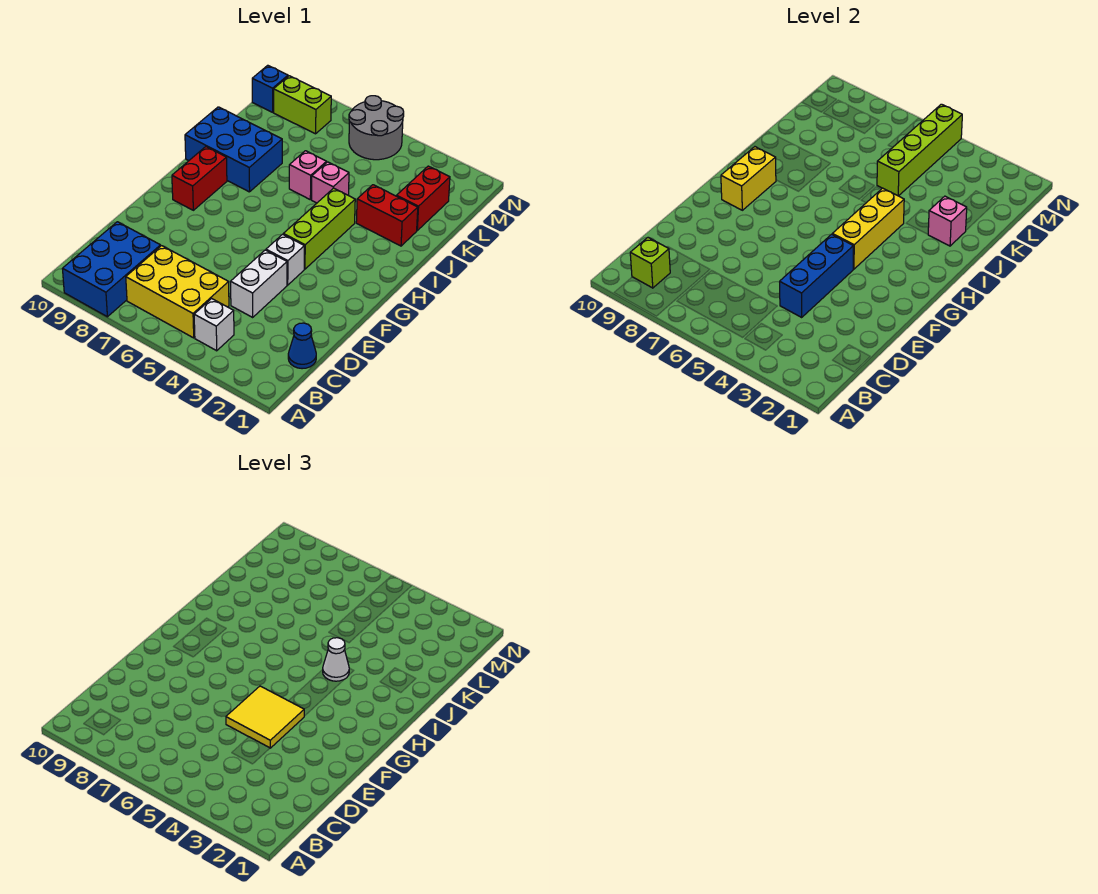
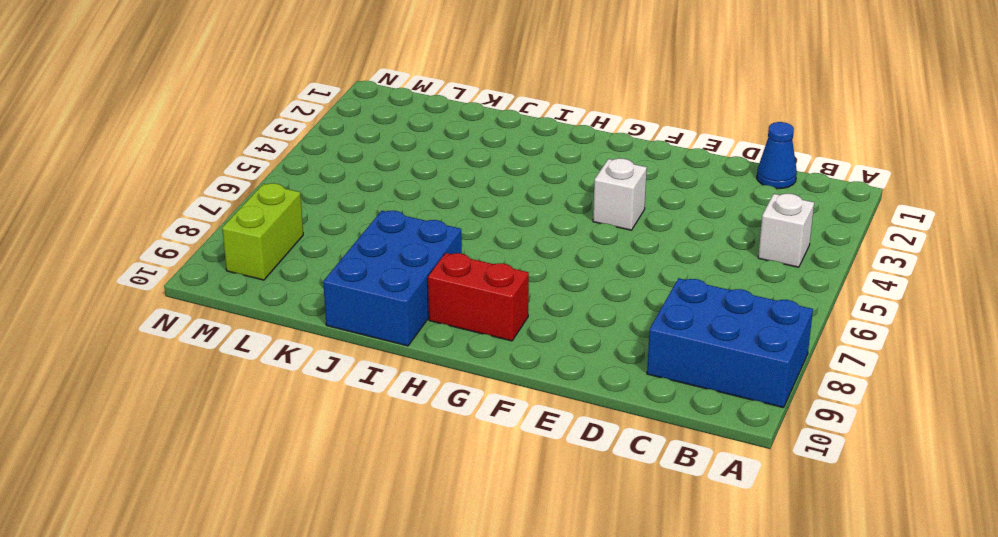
none -> yellow 2x3 brick [126,246,229,338]
none -> white 1x2 brick [231,250,287,317]
none -> lime 1x3 brick [283,188,355,269]

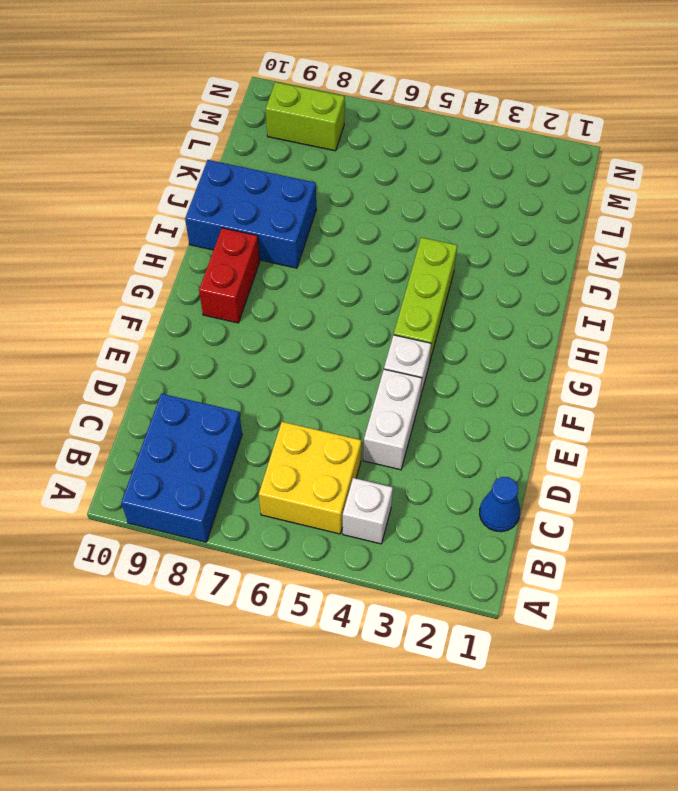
yellow 2x2 brick [259,422,361,534] -> yellow 2x3 brick [126,246,229,338]
none -> red 1x2 brick [356,185,418,246]
none -> pink 1x1 brick [312,162,349,203]
none -> pink 1x1 brick [289,151,327,200]

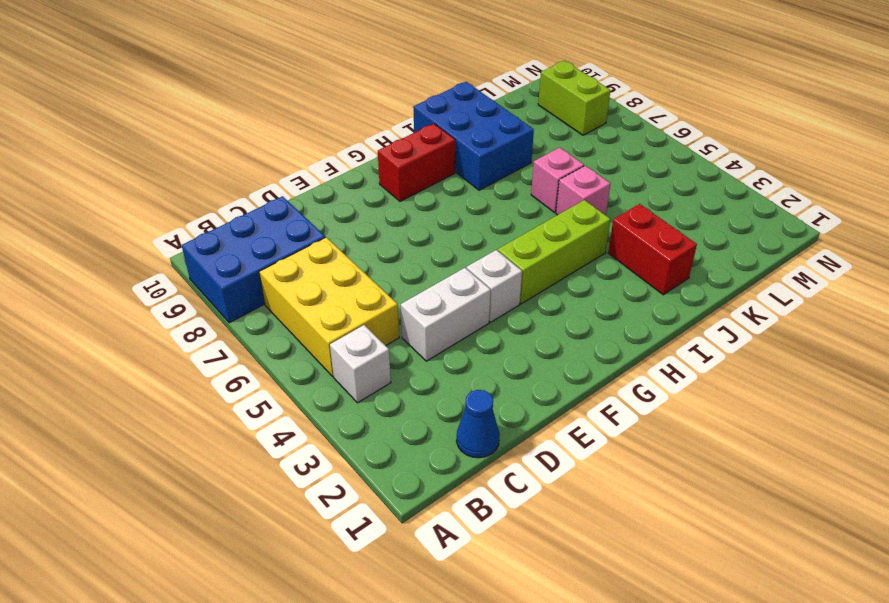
none -> red 1x2 brick [397,166,450,230]
none -> grey 2x2 round brick [349,96,404,160]
none -> blue 1x1 brick [252,65,288,112]

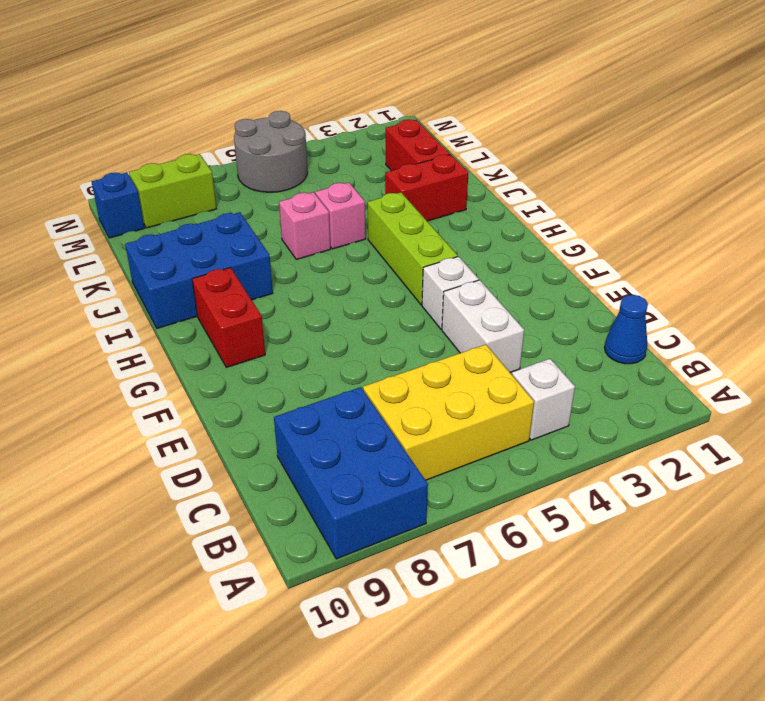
none -> lime 1x1 brick [630,237,670,288]
none -> blue 1x3 brick [780,234,853,317]
none -> yellow 1x3 brick [832,188,904,269]

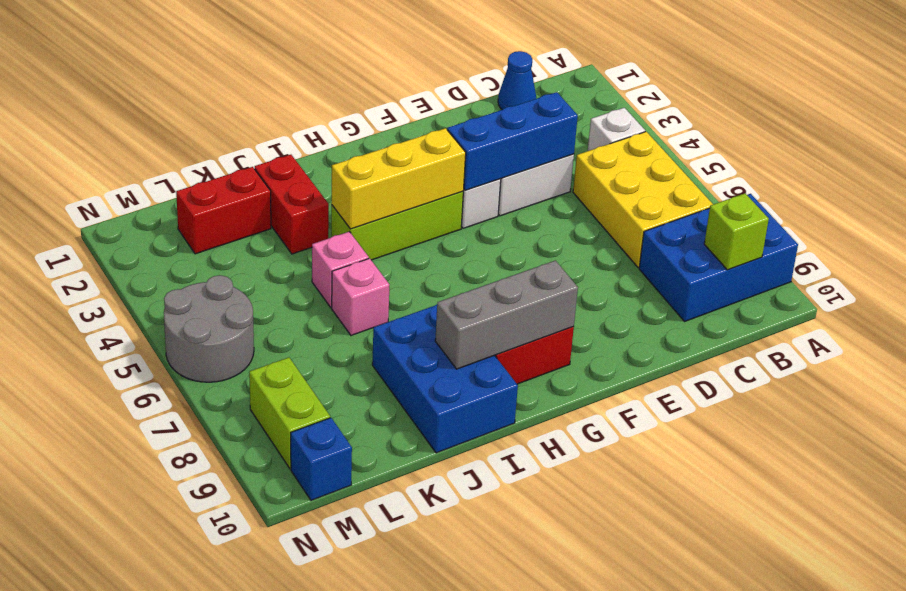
grey 1x3 brick [435,260,578,369] -> yellow 1x2 brick [721,147,776,210]
none -> pink 1x1 brick [928,196,967,246]
none -> lime 1x4 brick [877,104,962,196]
none -> yellow 2x2 tile [226,686,304,748]

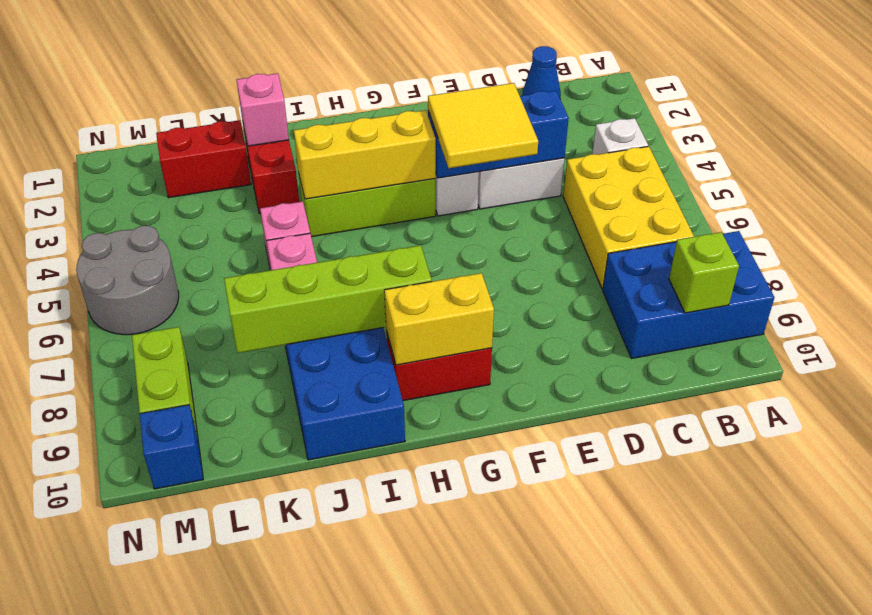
lime 1x4 brick [224,245,432,353] -> lime 1x4 brick moved to [877,104,962,196]
none -> white 1x1 cone [323,638,349,681]

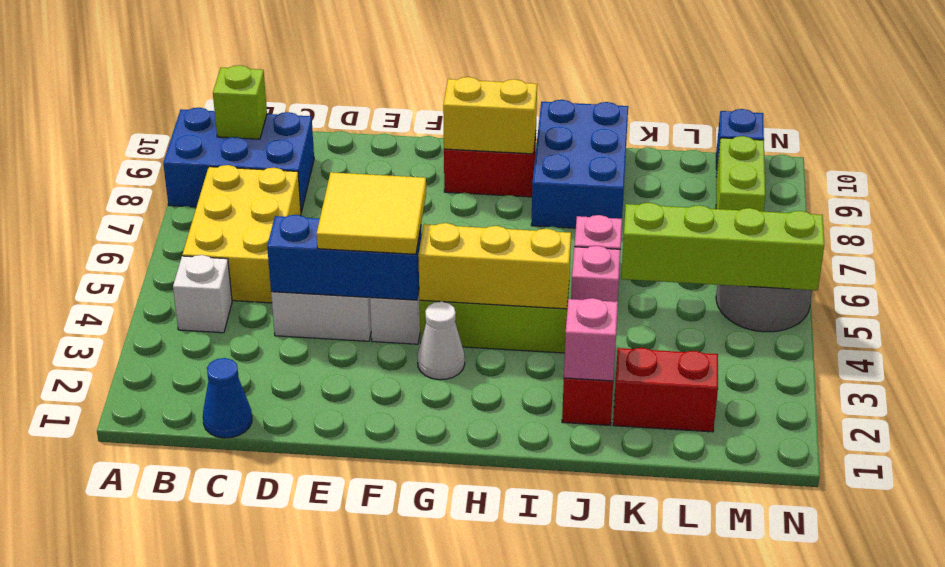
white 1x1 cone [418,302,465,380] -> white 1x1 cone moved to [323,638,349,681]

